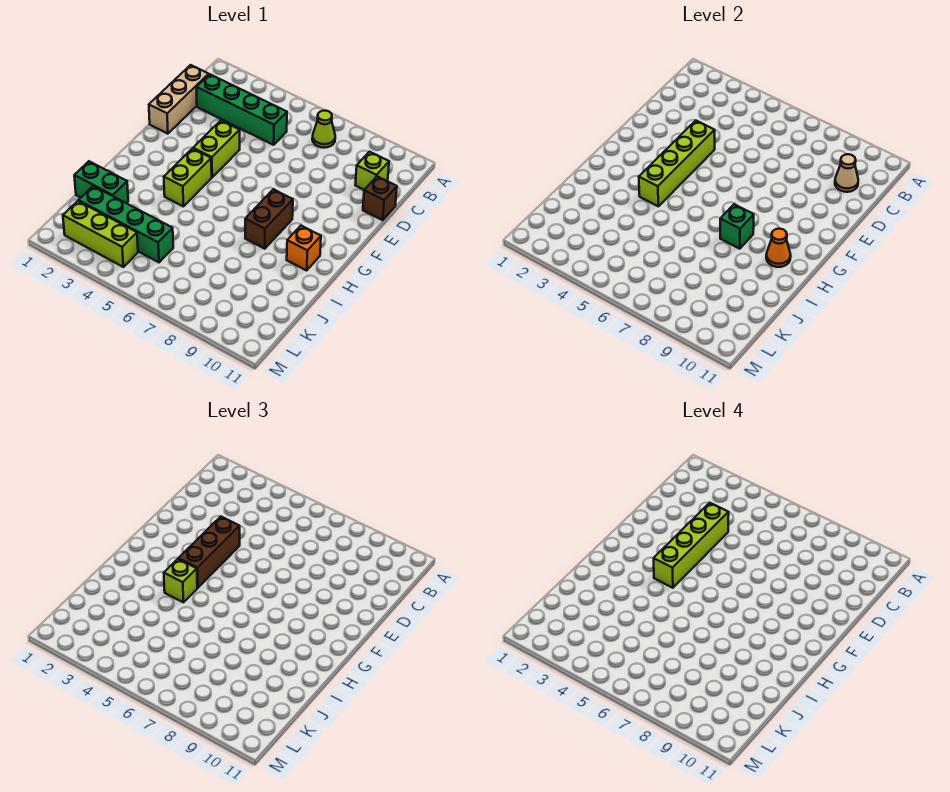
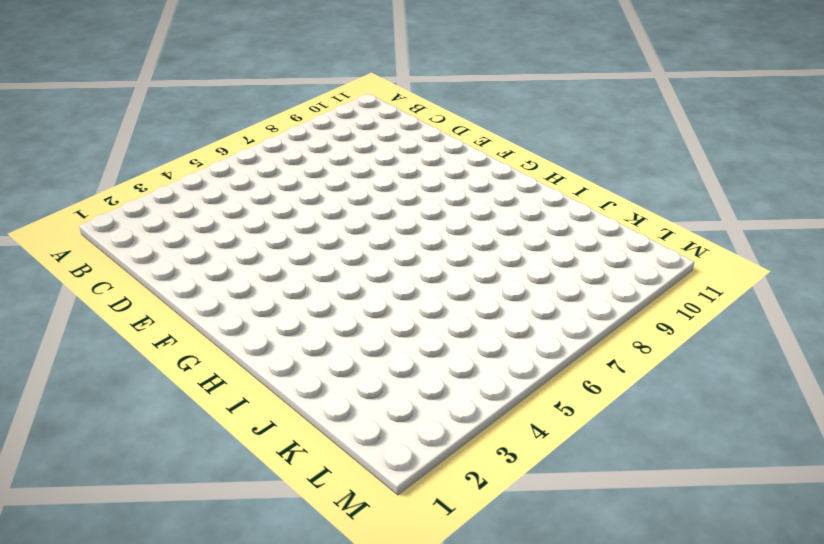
none -> lime 1x1 cone [312,111,335,148]
none -> tan 1x3 brick [149,65,209,134]
none -> green 1x4 brick [196,74,287,145]

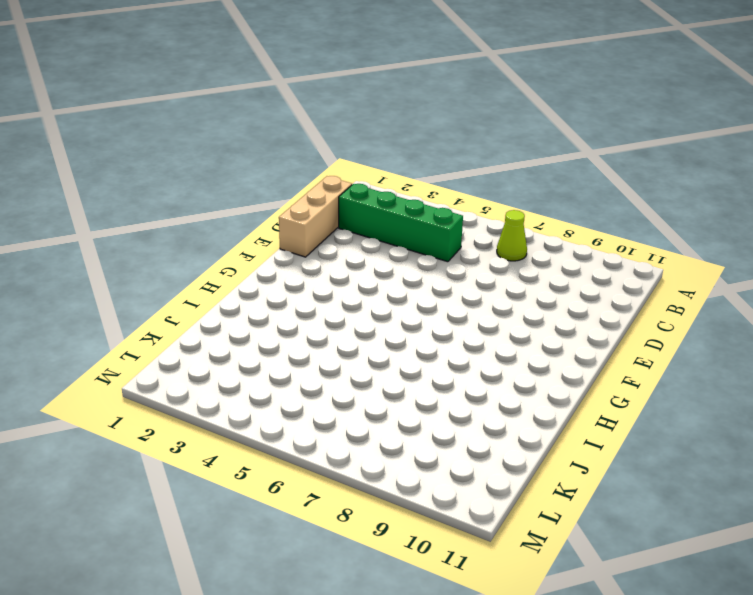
none -> lime 1x1 brick [356,152,389,190]
none -> brown 1x1 brick [363,176,397,220]
none -> lime 1x2 brick [193,121,240,177]

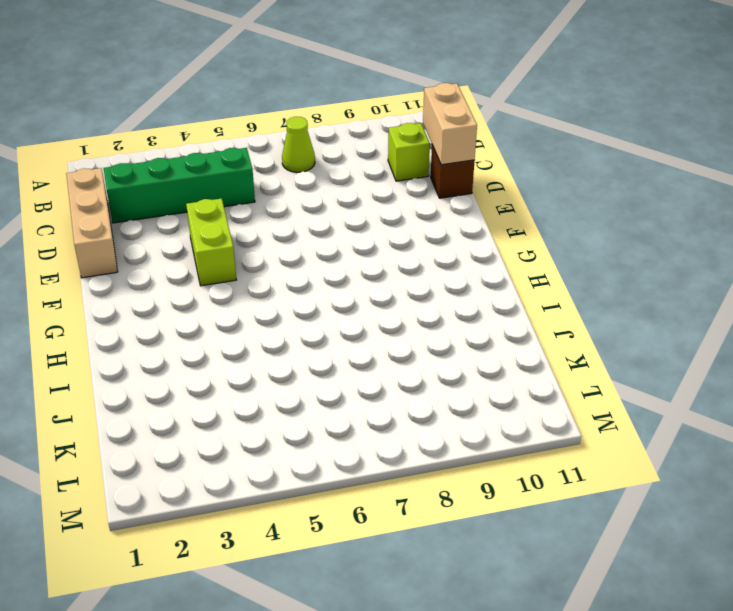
tan 1x2 brick [423,83,477,165] -> none
none -> lime 1x2 brick [164,149,212,206]
none -> brown 1x2 brick [245,189,293,249]
none -> orange 1x1 brick [287,226,321,270]

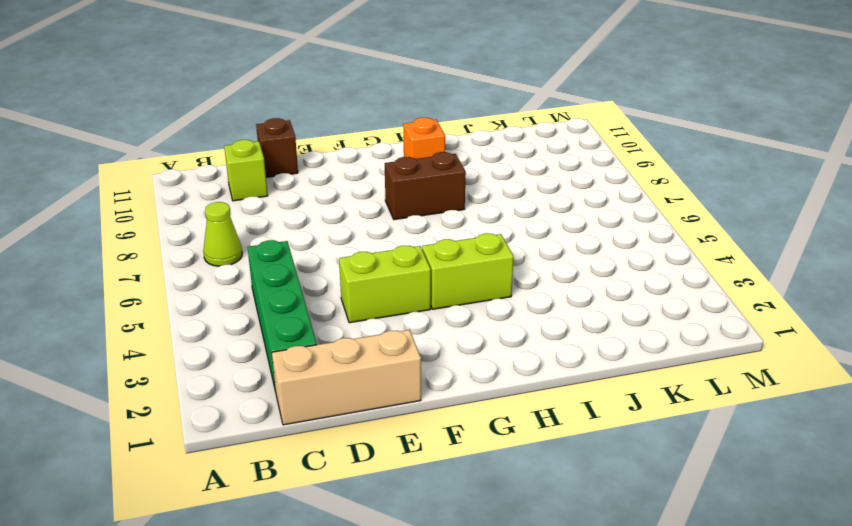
none -> green 1x2 brick [74,161,128,203]
none -> green 1x4 brick [79,186,173,262]
none -> lime 1x3 brick [63,201,138,267]

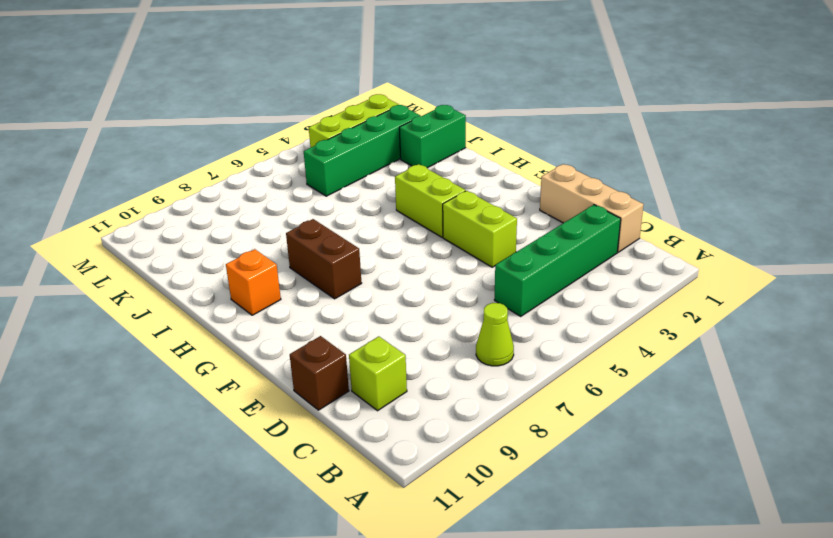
none -> tan 1x1 cone [835,154,858,192]
none -> lime 1x4 brick [639,121,715,206]
none -> green 1x1 brick [720,204,754,249]

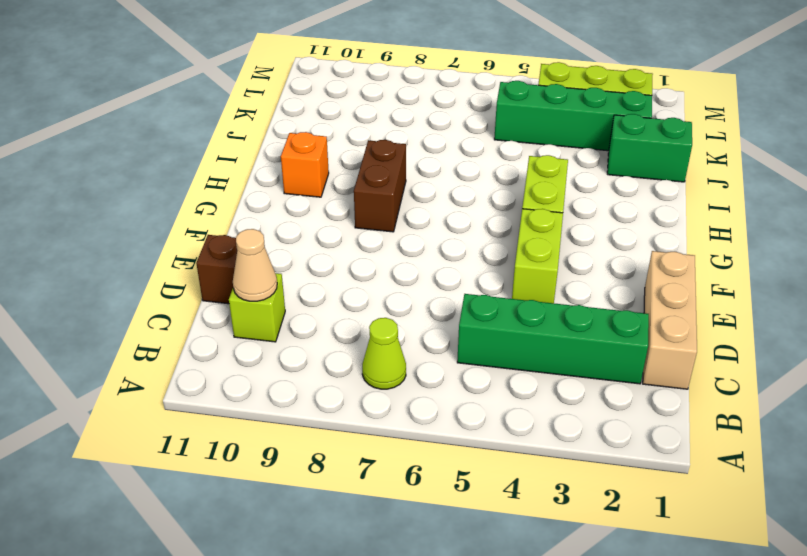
none -> lime 1x4 brick [639,121,715,206]
none -> green 1x1 brick [720,204,754,249]
none -> orange 1x1 cone [766,229,791,267]

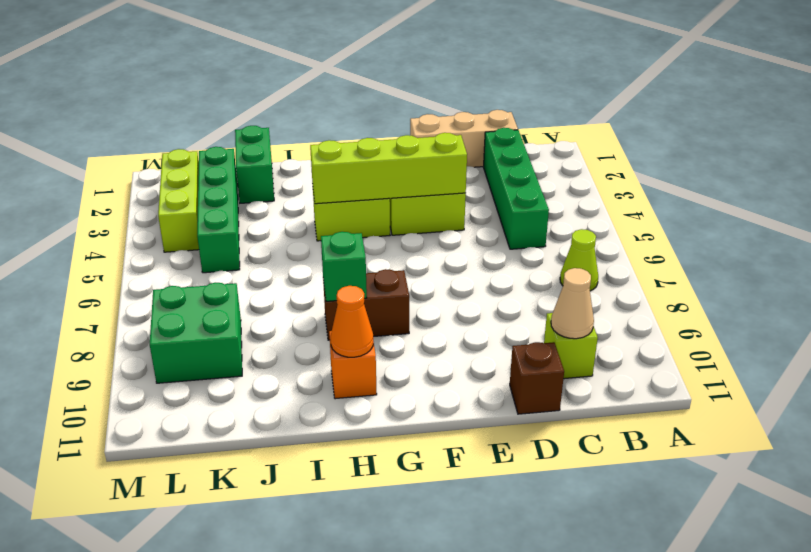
green 2x2 brick [150,283,242,383] -> none
none -> brown 1x3 brick [179,517,240,588]
none -> lime 1x1 brick [164,559,197,602]
none -> lime 1x4 brick [654,503,729,588]

